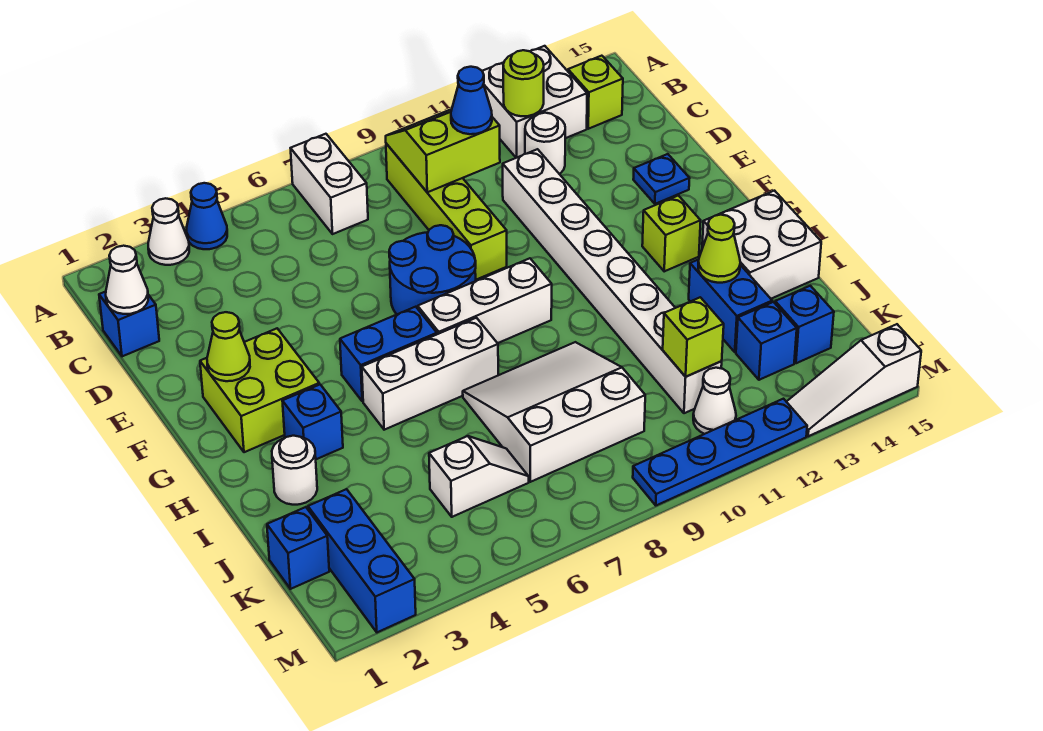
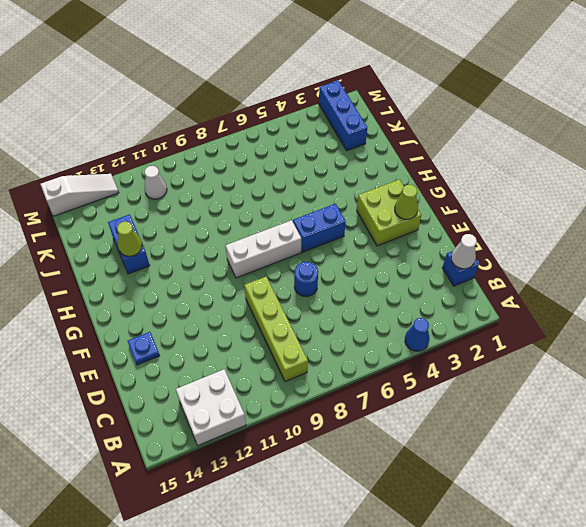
blue 1x1 round brick [294,262,318,297] -> blue 2x2 round brick [389,225,476,314]
none -> white 1x1 cone [148,198,189,265]
none -> white 1x2 brick [291,134,368,234]
none -> lime 1x1 brick [568,56,623,129]
none -> white 1x1 round brick [525,113,565,174]

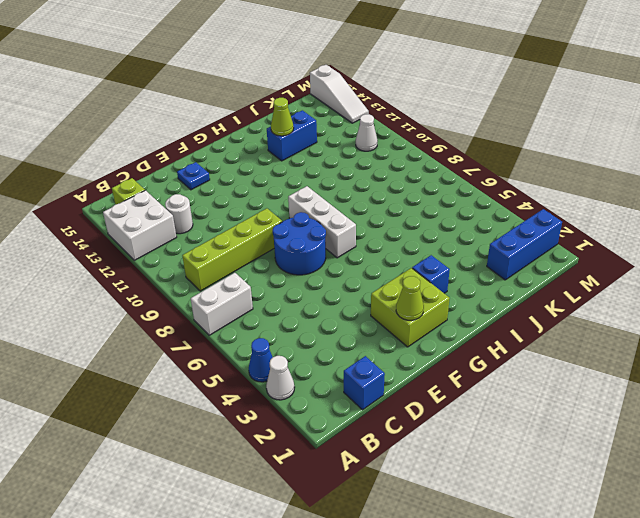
none -> white 1x8 brick [503,149,722,413]
none -> blue 1x2 brick [340,307,437,401]
none -> lime 1x1 brick [642,196,701,271]
none -> white 1x3 brick [362,318,498,430]

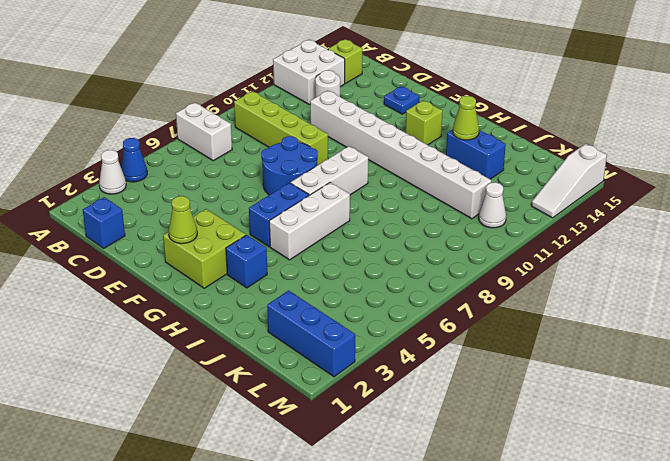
none -> white 2x2 brick [702,191,821,299]
none -> white 1x1 round brick [272,436,317,505]
none -> white 3x3 slope [463,342,645,482]
none -> blue 1x1 brick [267,507,329,589]

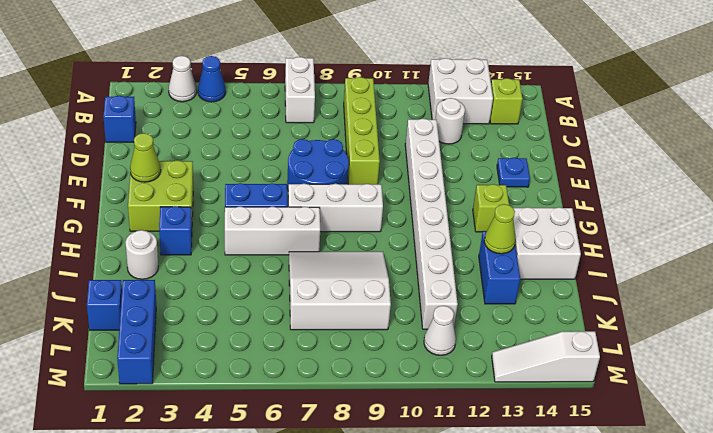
none -> white 1x2 slope [429,436,529,517]
none -> blue 1x1 brick [736,302,797,380]
none -> blue 1x1 brick [775,286,834,363]
none -> blue 1x4 plate [633,399,807,505]

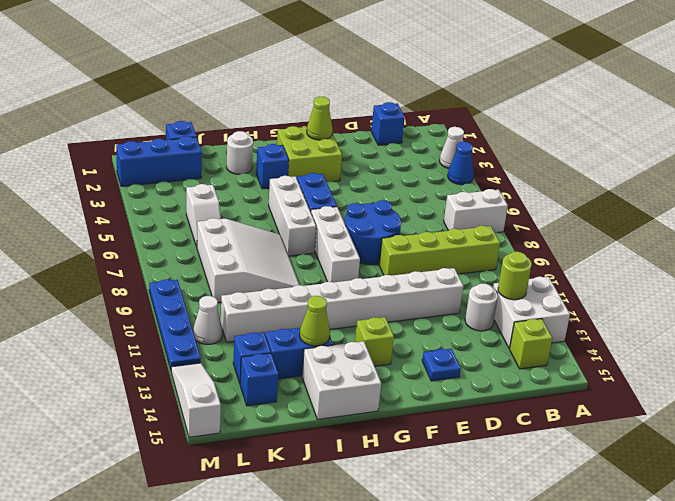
none -> lime 2x2 slope [386,109,500,192]
none -> white 1x1 cone [106,246,148,314]
none -> lime 1x1 brick [663,297,724,377]
none -> blue 1x1 cone [451,67,492,134]

